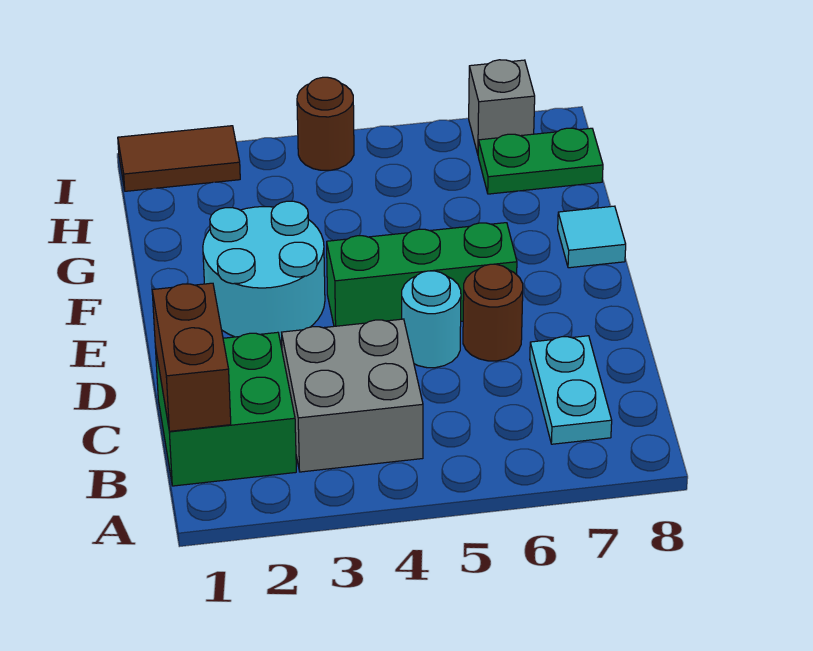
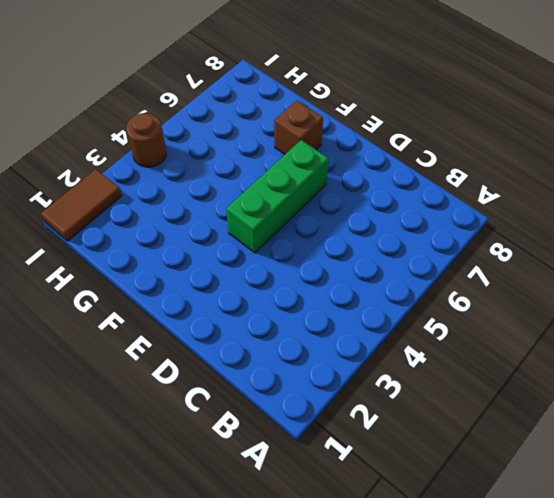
brown 1x1 brick [274,101,323,154] -> none
none -> green 2x2 brick [155,332,296,486]
none -> grey 2x2 brick [282,319,423,472]
none -> cyan 1x2 plate [530,336,612,444]

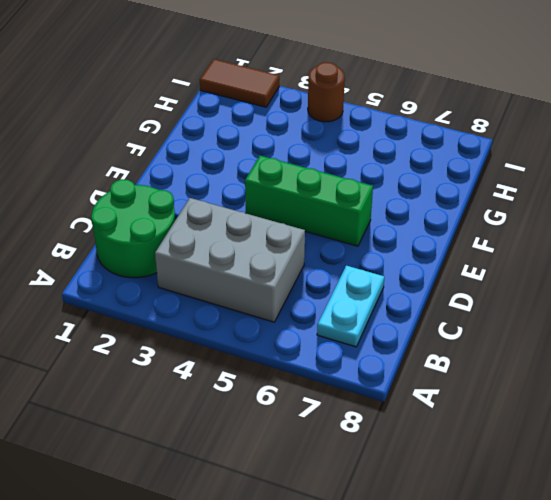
green 2x2 round brick [91,179,175,278] -> green 2x2 brick [155,332,296,486]
grey 2x3 brick [155,198,305,322] -> grey 2x2 brick [282,319,423,472]
none -> cyan 1x1 round brick [402,271,461,368]
none -> brown 1x1 round brick [463,264,523,361]
none -> cyan 2x2 round brick [203,201,325,340]

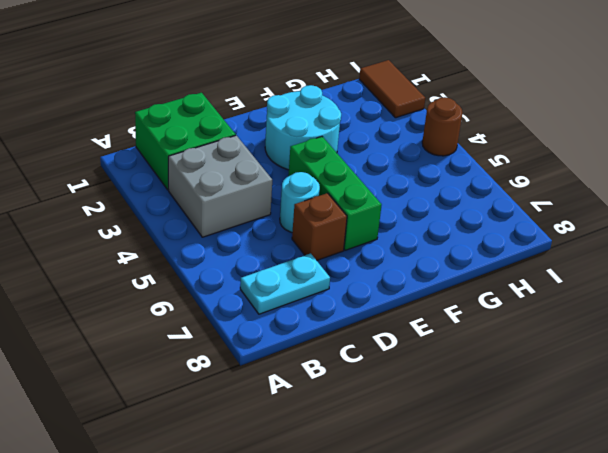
brown 1x1 brick [292,193,347,260] -> brown 1x1 round brick [463,264,523,361]
none -> cyan 1x1 tile [558,206,626,268]
none -> green 1x2 plate [478,128,603,194]
none -> grey 1x1 brick [469,60,535,154]

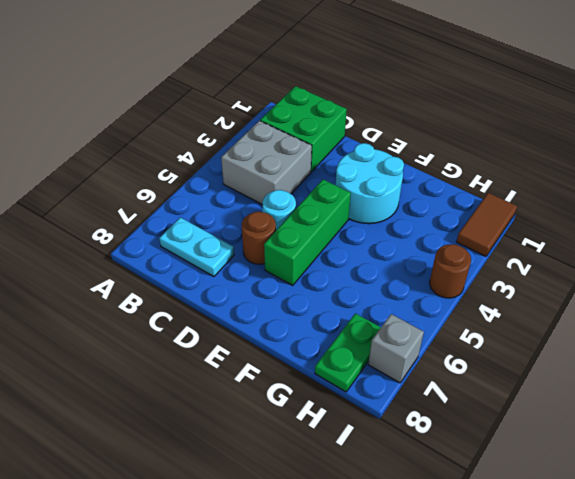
none -> cyan 1x1 tile [558,206,626,268]
none -> brown 1x2 brick [152,283,231,431]

